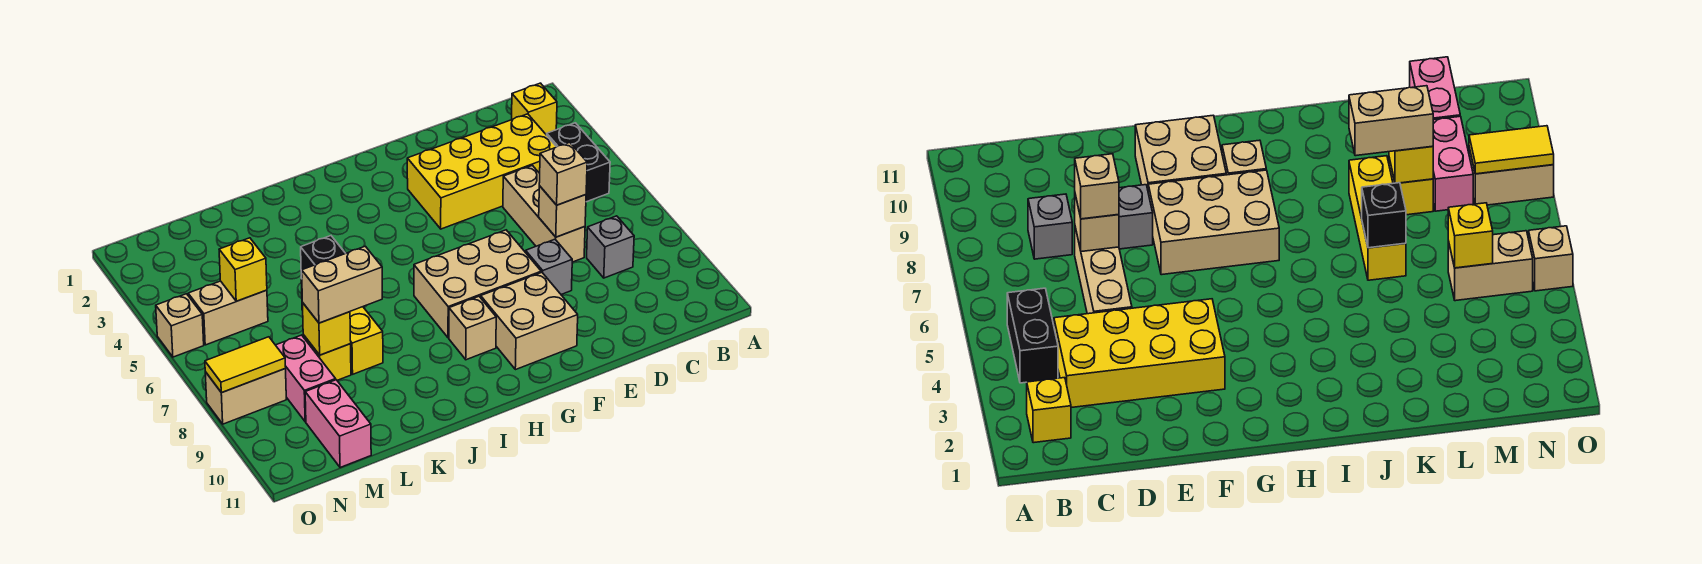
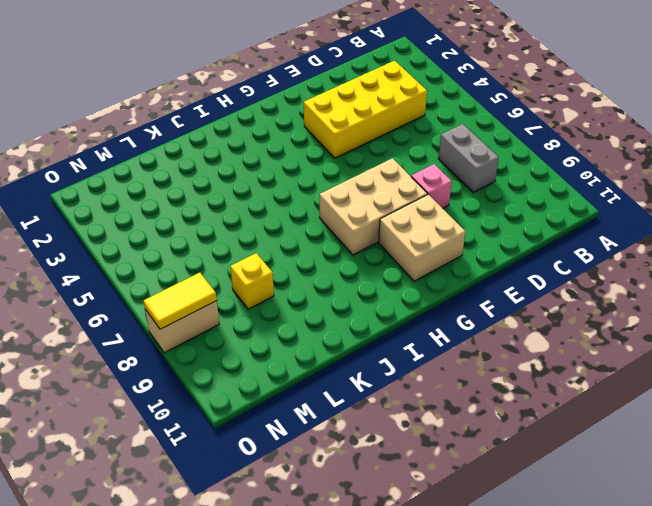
grey 1x2 brick [439,124,499,192] -> grey 1x1 brick [587,216,634,278]
pink 1x1 brick [411,164,452,208] -> grey 1x1 brick [526,239,572,294]
none -> yellow 1x1 brick [512,83,557,135]
none -> black 1x2 brick [547,123,610,202]
none -> tan 1x3 brick [503,165,585,262]

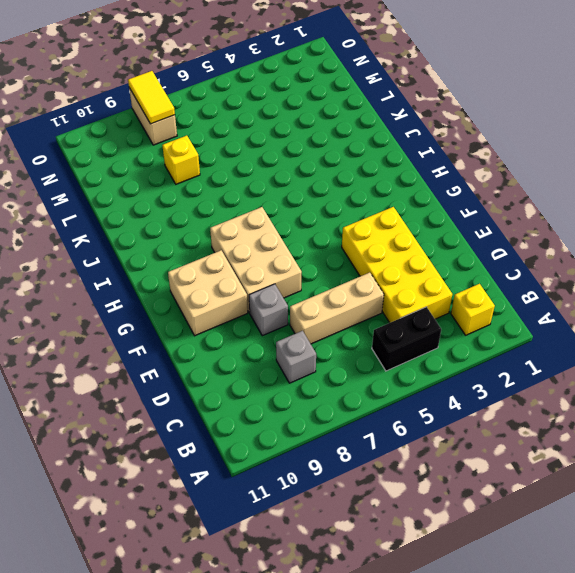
none -> tan 1x1 brick [449,296,496,360]
none -> yellow 1x3 brick [301,279,383,374]
none -> tan 1x2 brick [188,281,268,345]

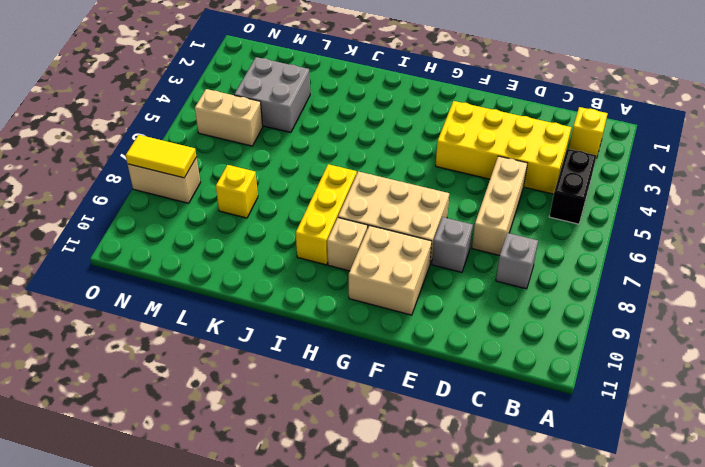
yellow 1x3 brick [296,164,357,265] -> yellow 1x3 brick moved to [301,279,383,374]
grey 2x2 brick [234,57,310,132] -> none
none -> pink 1x2 brick [276,335,336,422]
none -> pink 1x2 brick [305,380,371,468]
none -> tan 1x1 brick [156,294,204,357]

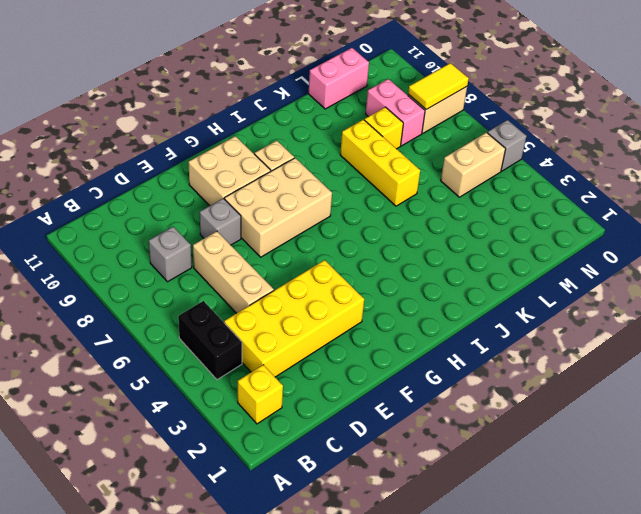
pink 1x2 brick [309,48,369,109] -> pink 1x2 brick turned to [305,380,371,468]
grey 1x1 brick [487,120,527,171] -> tan 1x1 brick [156,294,204,357]
none -> tan 1x1 brick [539,186,586,237]
none -> black 1x1 brick [301,236,345,279]
none -> yellow 1x1 brick [303,303,351,355]

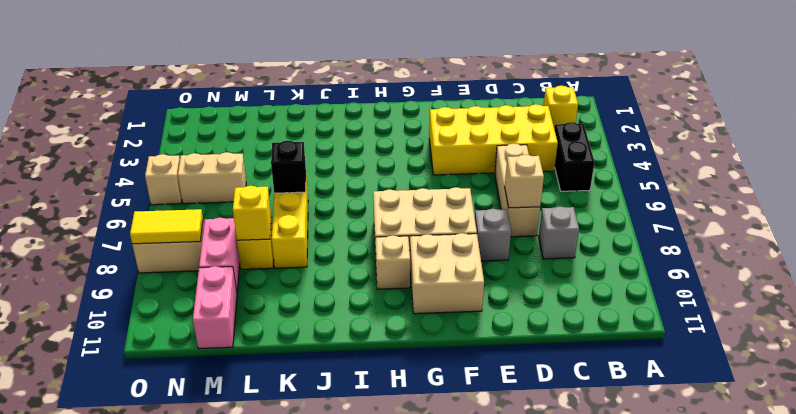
none -> yellow 1x1 brick [219,238,267,301]
none -> tan 1x1 brick [539,142,587,205]
none -> tan 1x2 brick [302,246,382,323]

